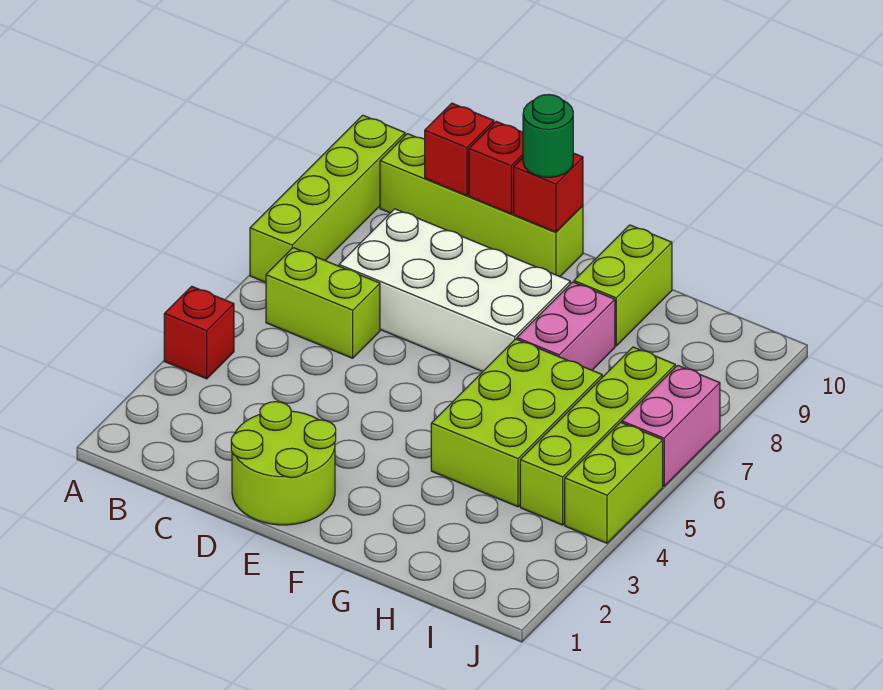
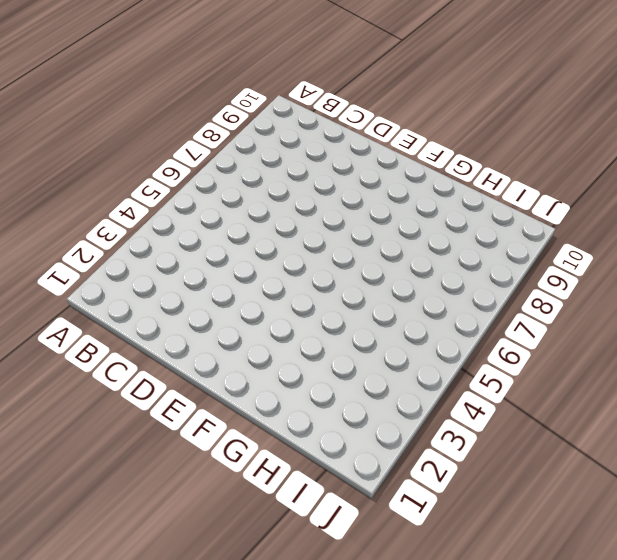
none -> red 1x1 brick [164,286,234,379]
none -> lime 1x4 brick [250,115,405,282]
none -> lime 1x2 brick [266,248,380,358]

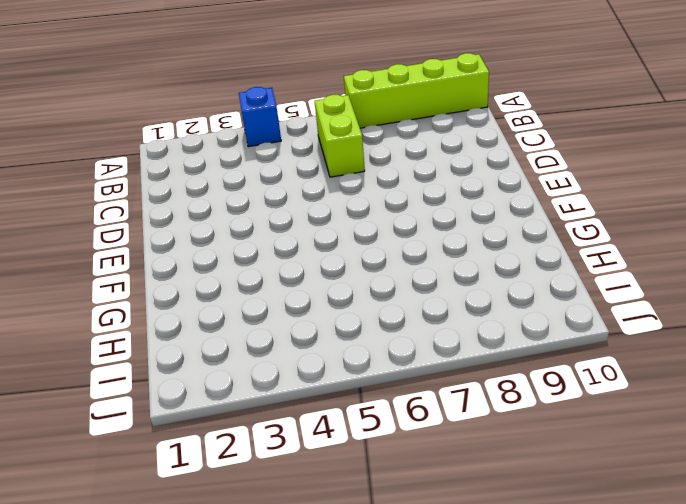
blue 1x1 brick [239,87,281,147] -> red 1x1 brick [164,286,234,379]
none -> lime 1x4 brick [380,134,583,277]
none -> white 2x4 brick [339,209,570,372]
none -> lime 2x2 round brick [231,402,336,525]

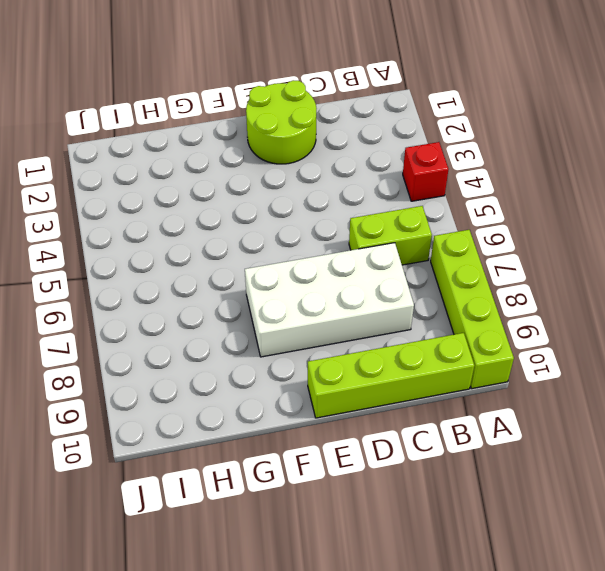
none -> lime 2x3 brick [431,339,602,507]
none -> pink 1x2 brick [517,282,615,370]
none -> lime 1x2 brick [574,225,672,346]

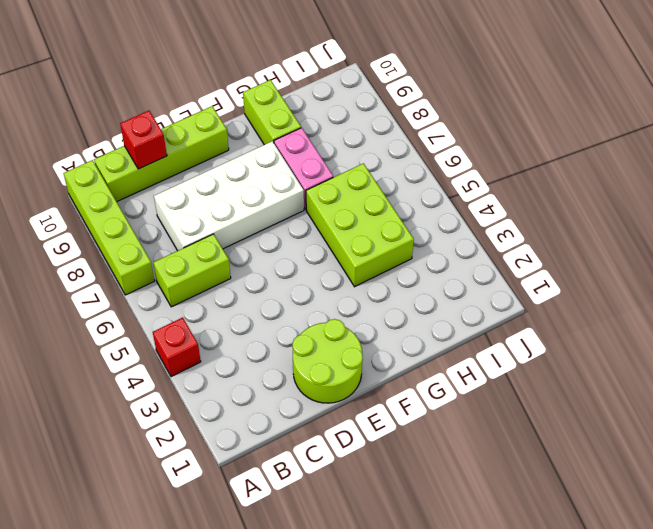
none -> lime 1x4 brick [520,347,675,525]
none -> lime 1x2 brick [565,422,663,543]
none -> pink 1x2 brick [622,365,720,486]

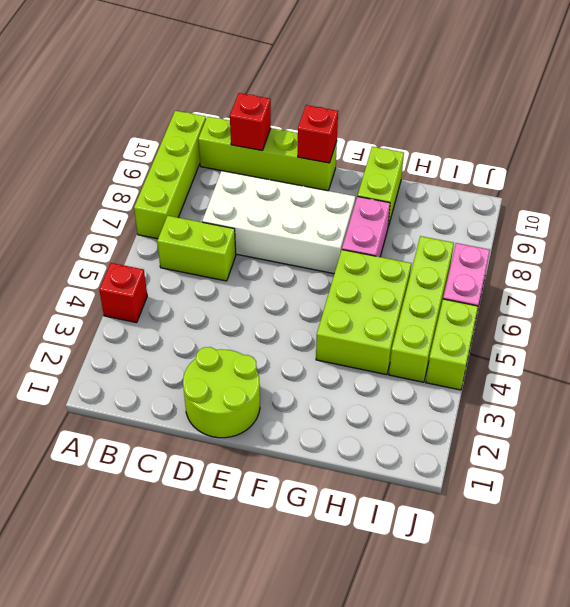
none -> red 1x1 brick [469,121,523,214]
none -> green 1x1 round brick [523,95,573,177]

